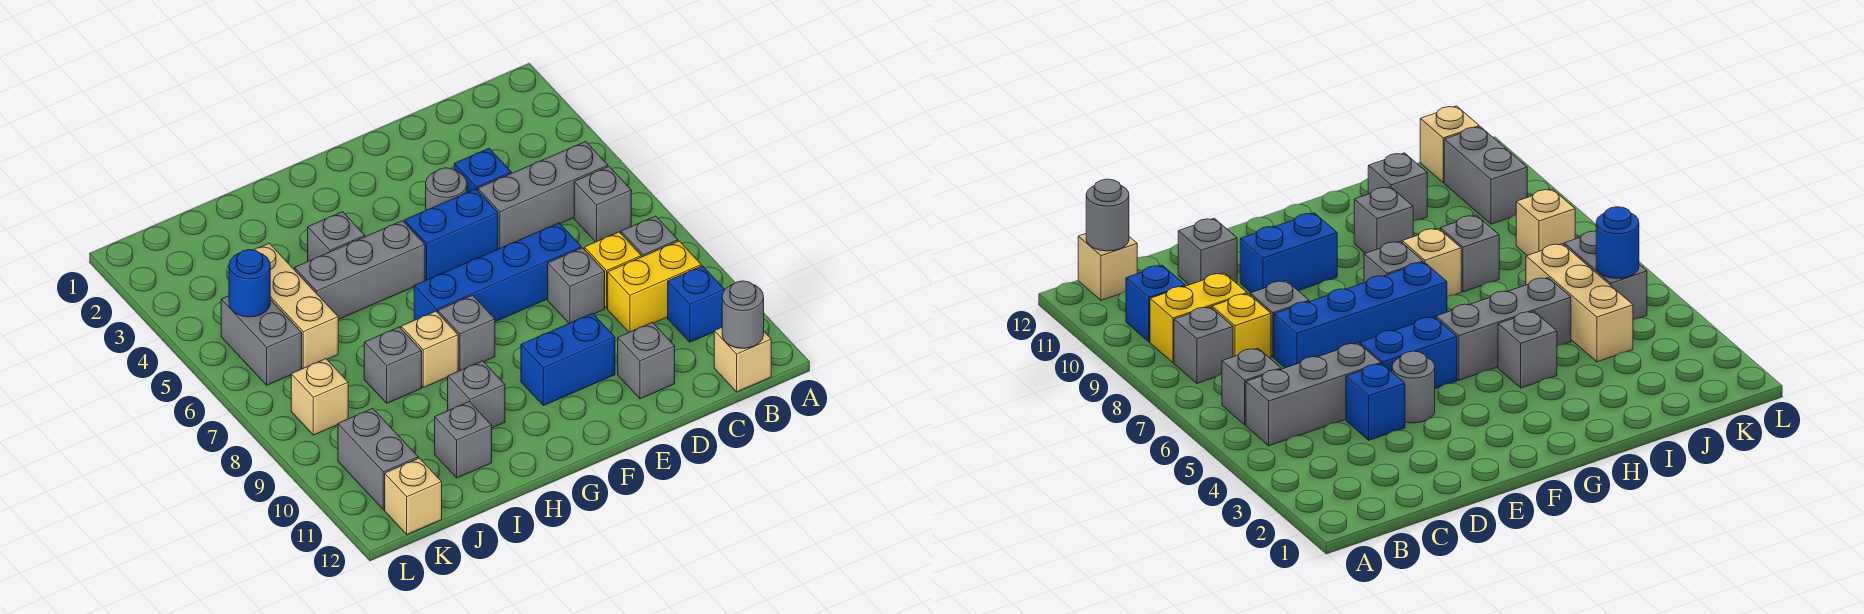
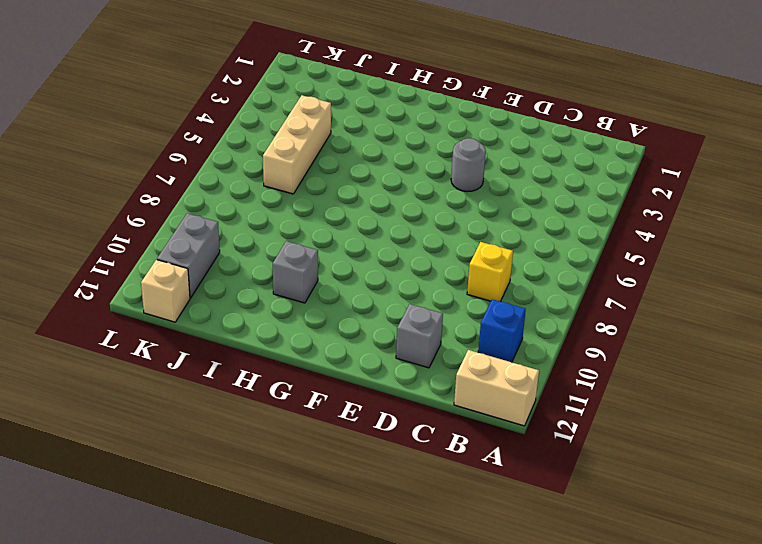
tan 1x2 brick [454,350,539,426] -> tan 1x1 brick [714,327,771,392]
none -> grey 1x3 brick [478,142,608,249]
none -> grey 1x1 brick [574,167,631,242]
none -> grey 1x1 brick [621,216,678,257]

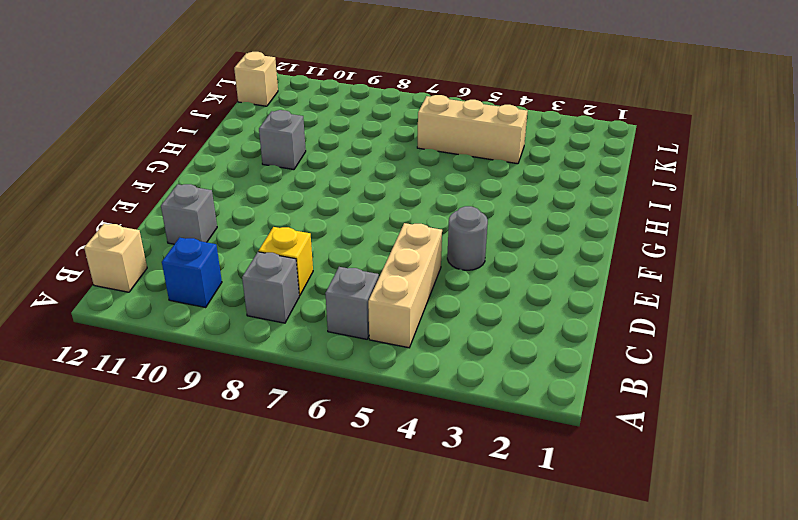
tan 1x3 brick [368,223,442,348] -> grey 1x3 brick [478,142,608,249]
none -> yellow 1x2 brick [608,241,701,332]
none -> blue 1x1 brick [454,149,511,193]
none -> blue 1x4 brick [414,223,581,322]

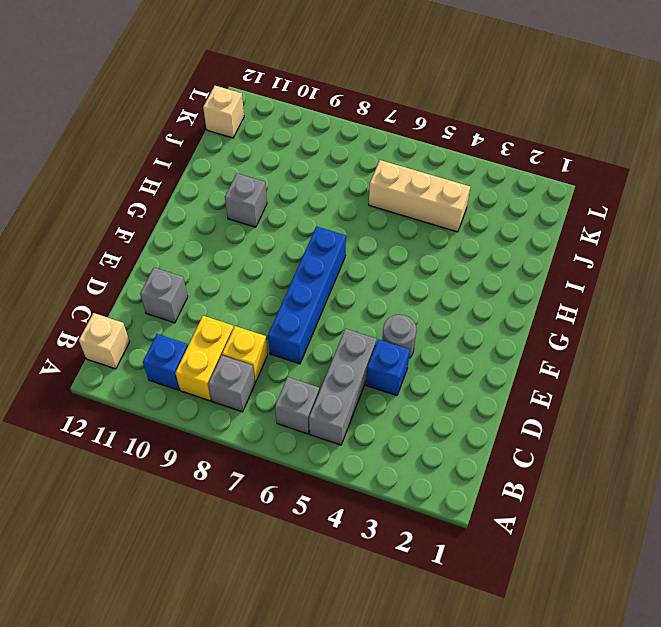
none -> grey 1x1 brick [548,248,605,323]
none -> blue 1x2 brick [404,189,498,280]
none -> blue 1x2 brick [521,313,615,406]

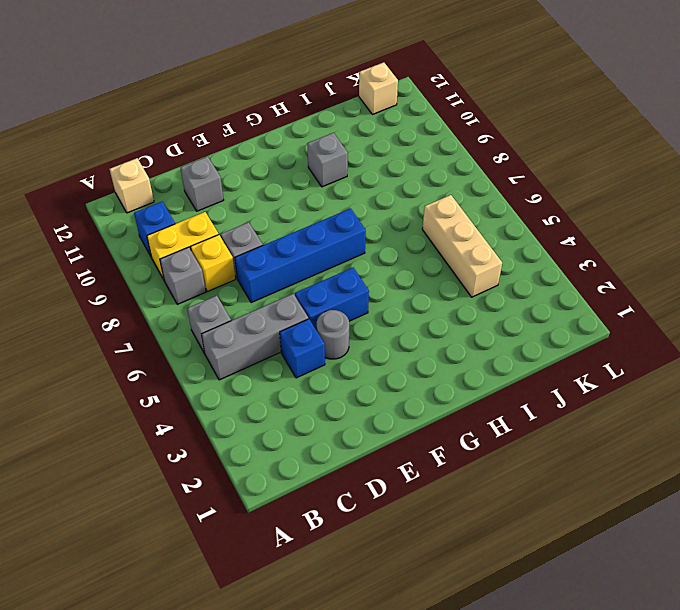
none -> blue 1x2 brick [521,313,615,406]
none -> grey 1x3 brick [294,221,425,320]
none -> grey 1x1 brick [438,295,495,371]

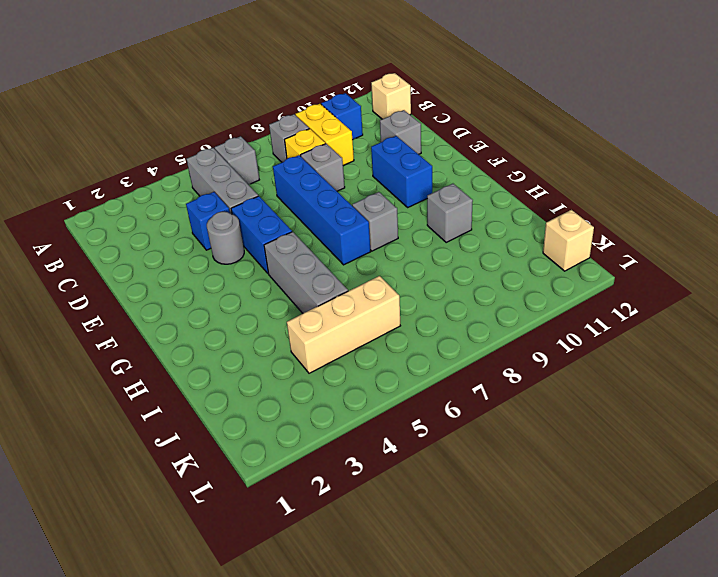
none -> grey 1x1 brick [308,212,365,261]
none -> tan 1x1 brick [401,311,458,388]
none -> grey 1x1 brick [364,327,422,403]

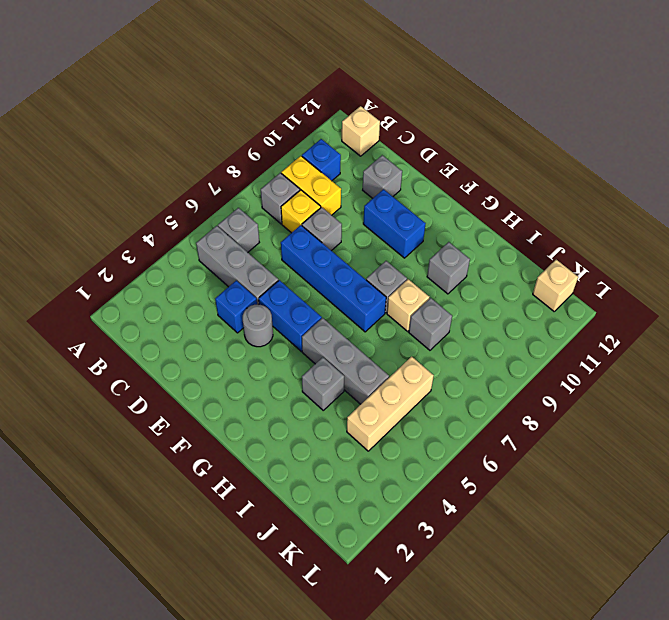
none -> grey 1x1 brick [435,402,492,478]
none -> grey 1x2 brick [221,296,302,385]
none -> tan 1x1 brick [291,359,348,435]

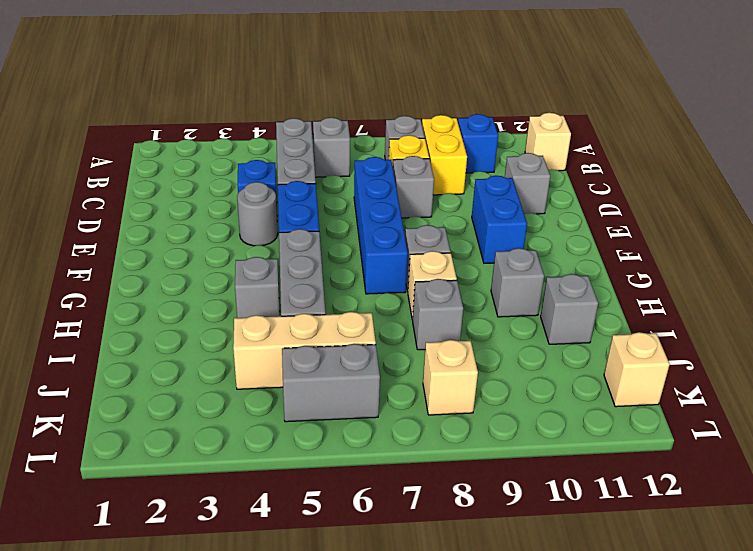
none -> grey 1x2 brick [338,408,418,510]
none -> grey 1x1 round brick [722,281,764,348]
none -> blue 1x1 round brick [229,250,270,317]

